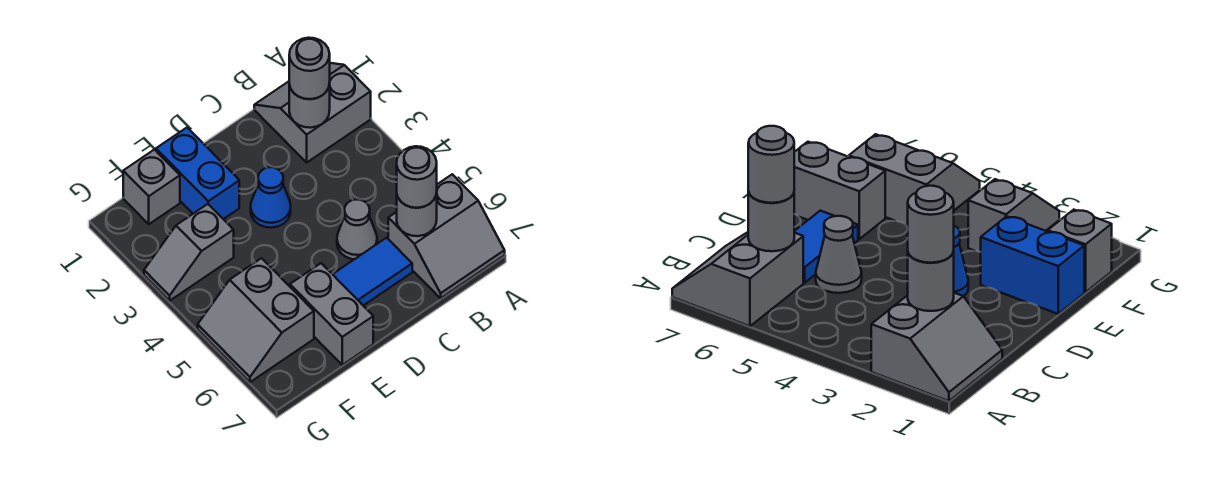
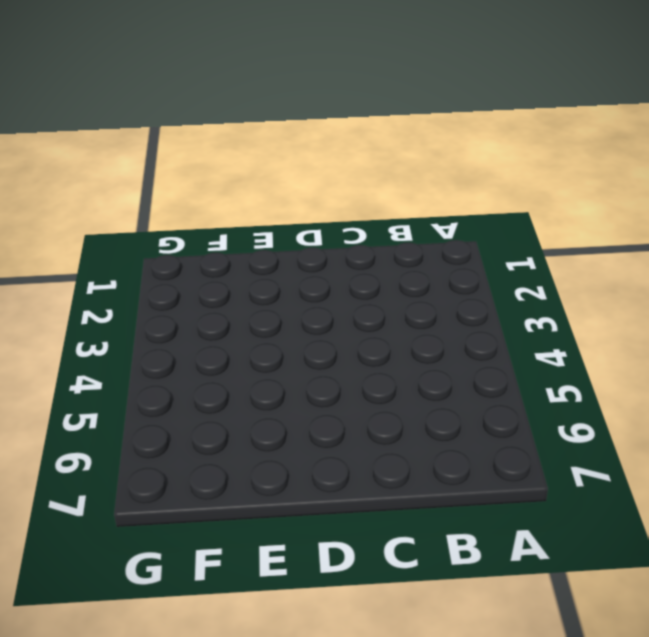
none -> grey 2x2 slope [254,63,371,162]
none -> grey 2x2 slope [388,174,505,298]
none -> grey 1x1 cone [337,199,377,259]

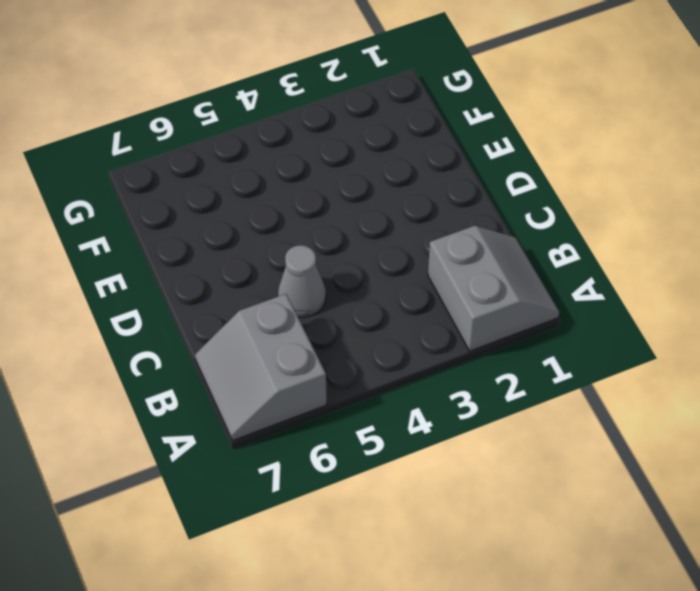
none -> blue 1x2 tile [333,238,412,306]
none -> blue 1x1 cone [251,167,291,228]
none -> blue 1x2 brick [156,128,239,219]

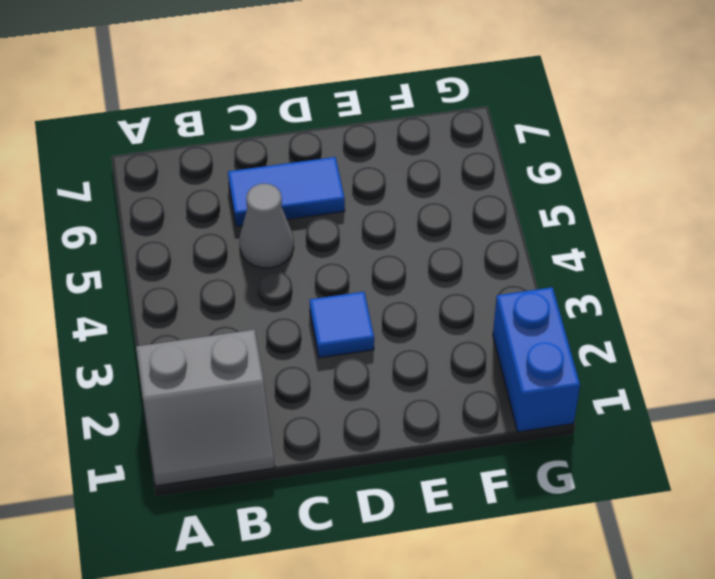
blue 1x1 tile [309,292,374,358] -> blue 1x1 cone [251,167,291,228]
blue 1x2 brick [493,287,580,432] -> blue 1x2 brick moved to [156,128,239,219]
none -> grey 2x2 slope [388,174,505,298]
none -> grey 1x2 brick [290,263,373,365]
none -> grey 1x1 brick [123,150,180,224]

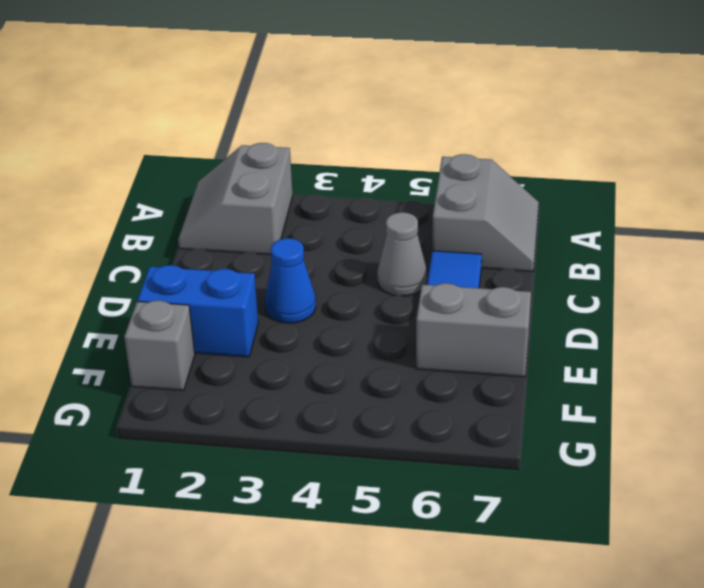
none -> grey 1x2 slope [144,204,234,301]
none -> grey 2x2 slope [198,258,314,382]
none -> grey 1x1 round brick [289,83,330,128]

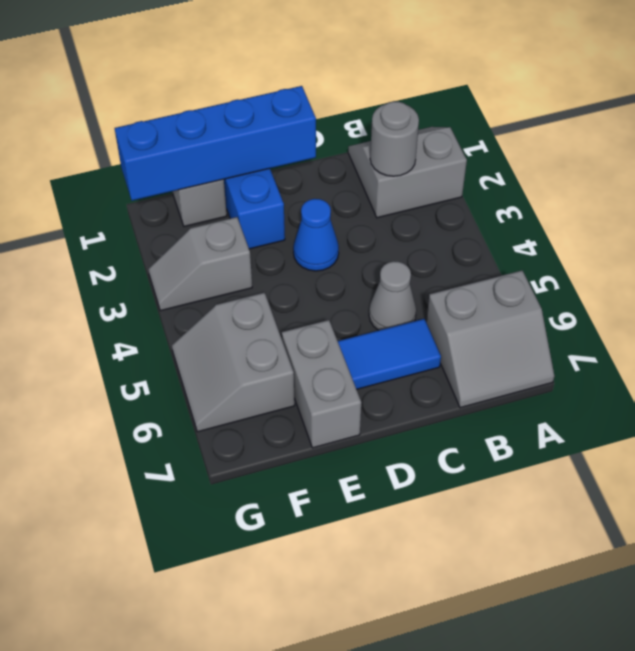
blue 1x4 brick [115,86,316,201] -> none
none -> grey 1x1 round brick [397,193,437,236]
none -> grey 1x1 round brick [289,38,330,99]
none -> grey 1x1 round brick [397,146,437,208]

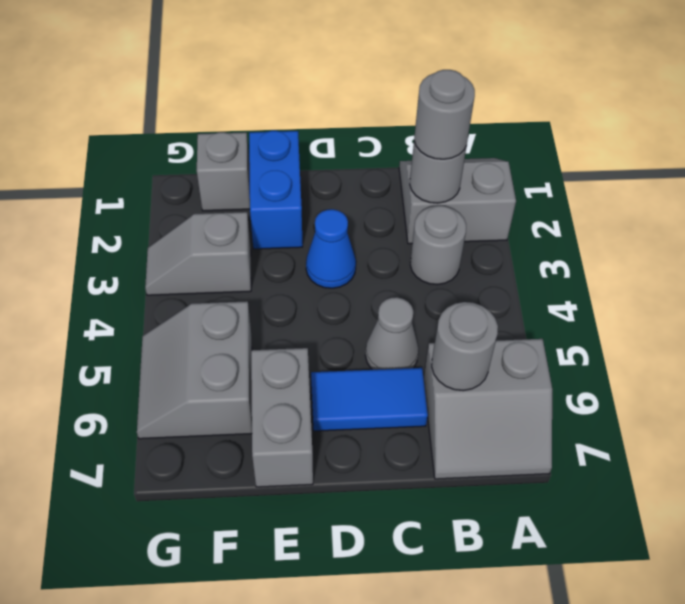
grey 1x1 round brick [410,206,466,285] -> grey 1x1 round brick moved to [397,146,437,208]

